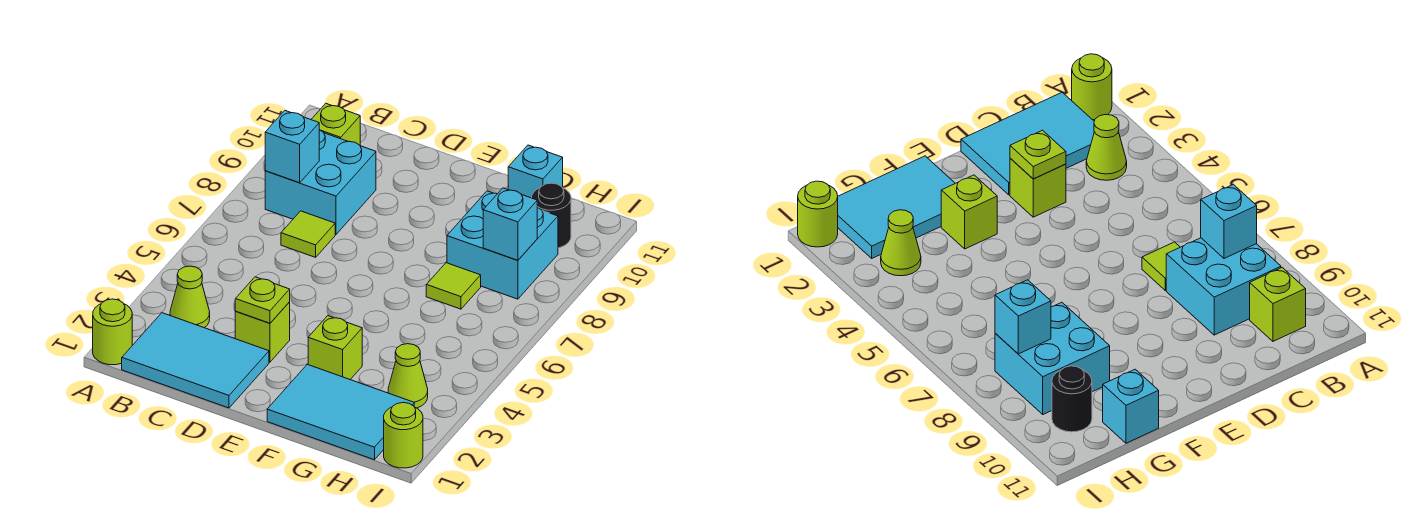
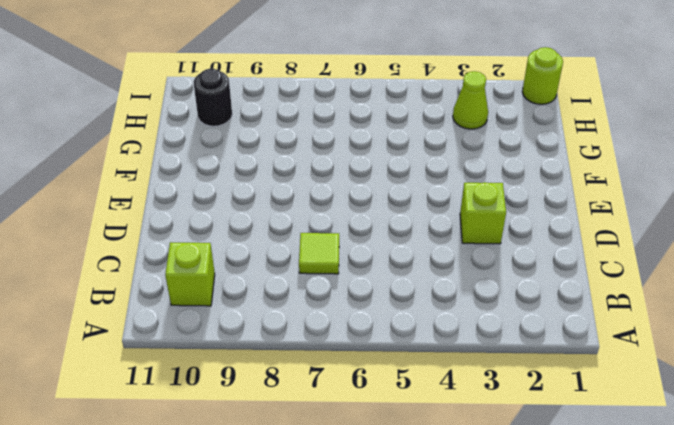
none -> lime 1x1 round brick [93,299,132,365]
none -> cyan 2x3 tile [122,313,269,408]
none -> lime 1x1 cone [170,266,210,328]

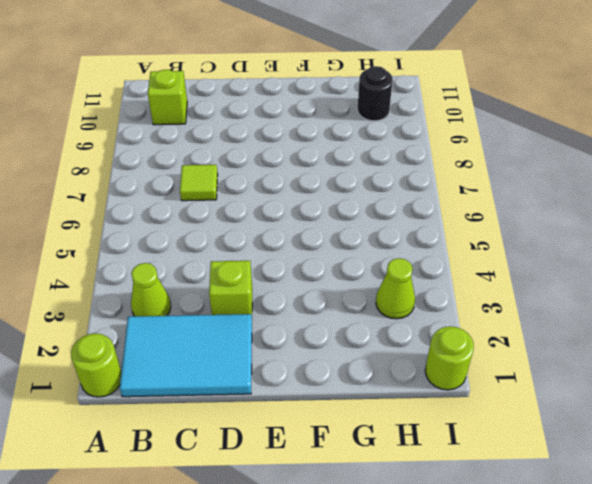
none -> cyan 2x2 brick [265,130,376,234]
none -> cyan 2x3 tile [267,364,414,460]
none -> lime 1x1 brick [308,316,362,379]

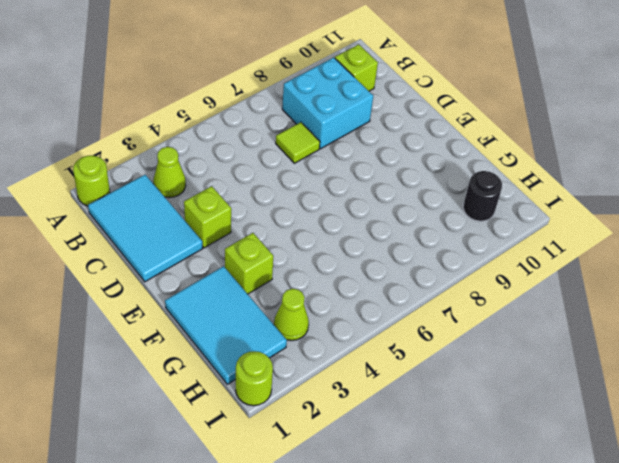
none -> lime 1x1 tile [426,263,481,309]
none -> cyan 2x2 brick [447,191,558,299]
none -> cyan 1x1 brick [508,145,563,198]

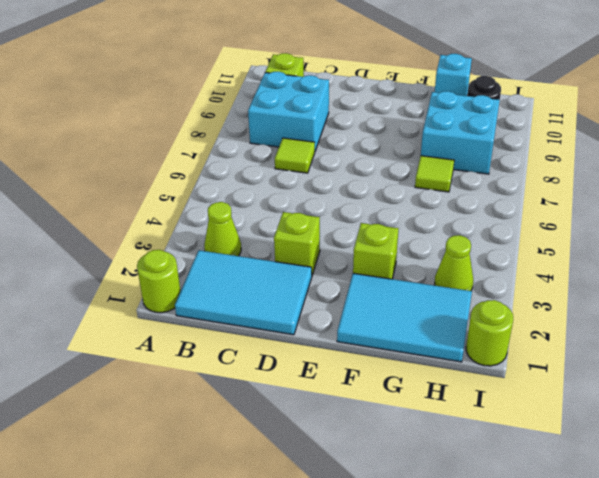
none -> cyan 1x1 brick [265,111,319,183]
none -> lime 1x1 plate [235,277,290,323]
none -> cyan 1x1 brick [483,188,537,260]

